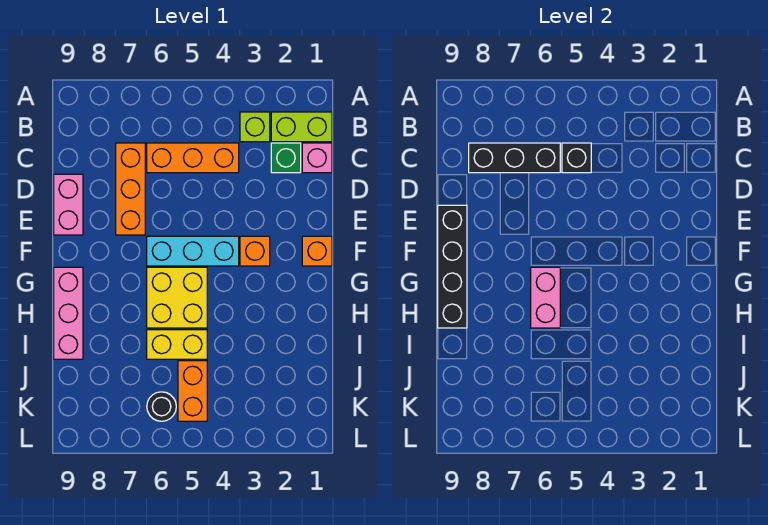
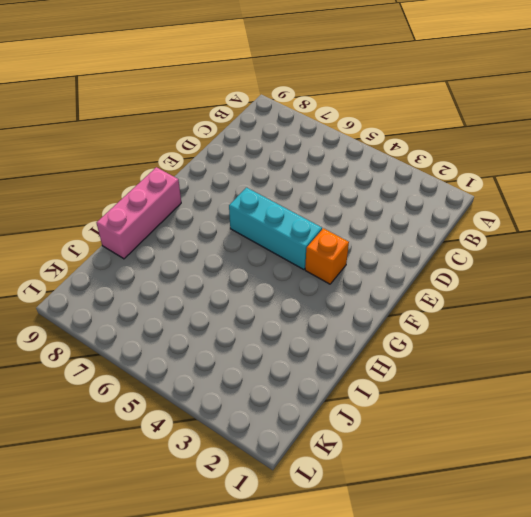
none -> lime 1x2 brick [271,112,332,142]
none -> lime 1x1 brick [240,112,270,142]
none -> pink 1x1 brick [302,143,332,173]

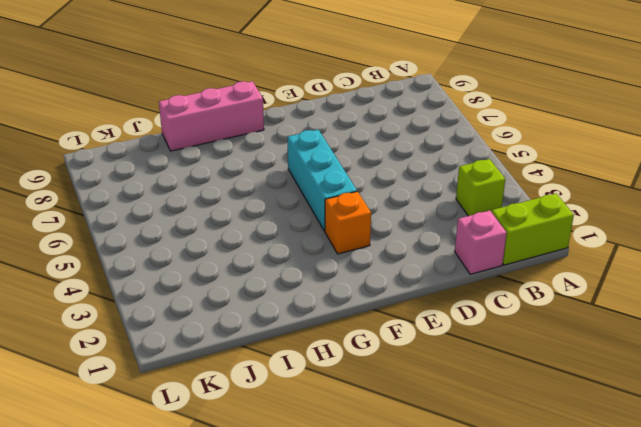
lime 1x2 brick [492,194,574,265] -> lime 1x2 brick turned to [271,112,332,142]
none -> green 1x1 brick [271,143,301,173]
none -> orange 1x3 brick [147,143,239,173]
none -> orange 1x3 brick [116,143,145,235]

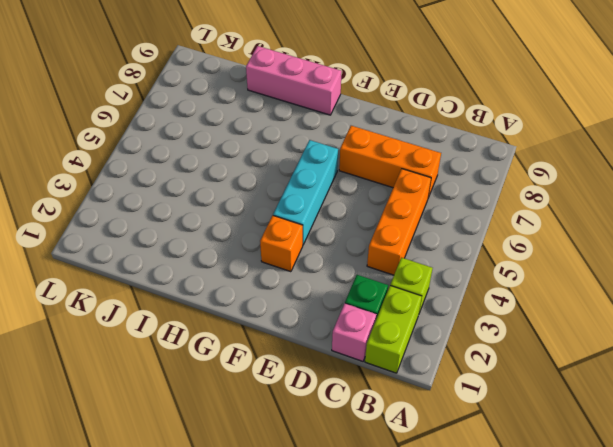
none -> pink 1x2 brick [54,174,83,235]
none -> orange 1x1 brick [302,236,332,266]
none -> yellow 2x2 brick [147,267,207,328]

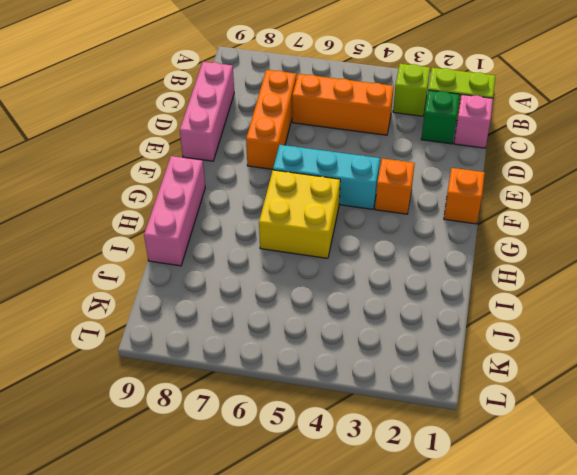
pink 1x3 brick [180,62,234,161] -> pink 1x2 brick [54,174,83,235]
none -> yellow 1x2 brick [147,330,207,359]
none -> orange 1x2 brick [178,361,207,421]
none -> black 1x1 round brick [147,392,176,421]

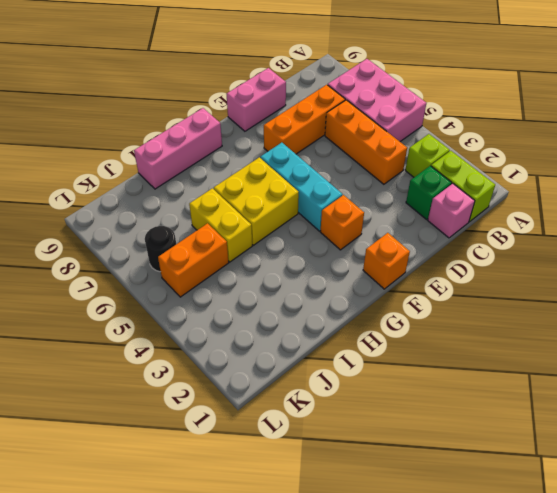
pink 2x3 brick [328,59,426,141] -> none
none -> black 1x1 brick [562,143,591,173]
none -> black 1x3 brick [469,143,560,173]
none -> black 1x4 brick [438,205,467,328]

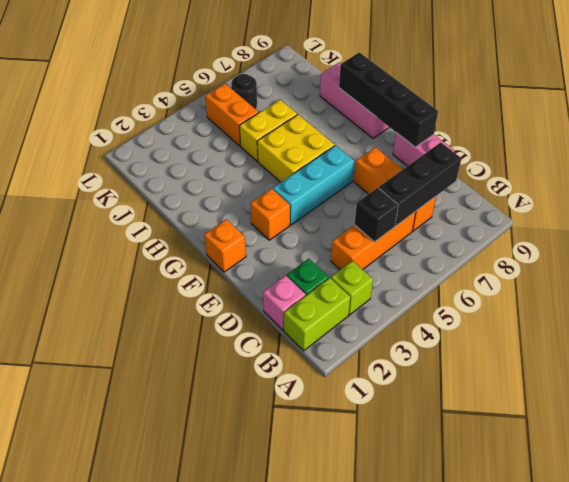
none -> pink 1x2 brick [531,267,560,328]

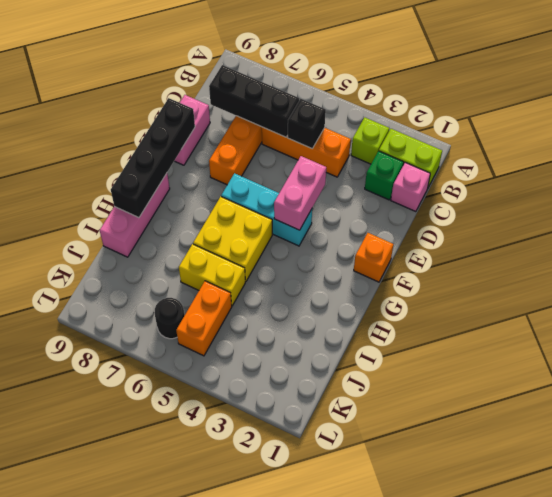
pink 1x2 brick [274,156,326,230] -> pink 1x2 brick moved to [531,267,560,328]
none -> orange 1x1 brick [240,236,270,266]

